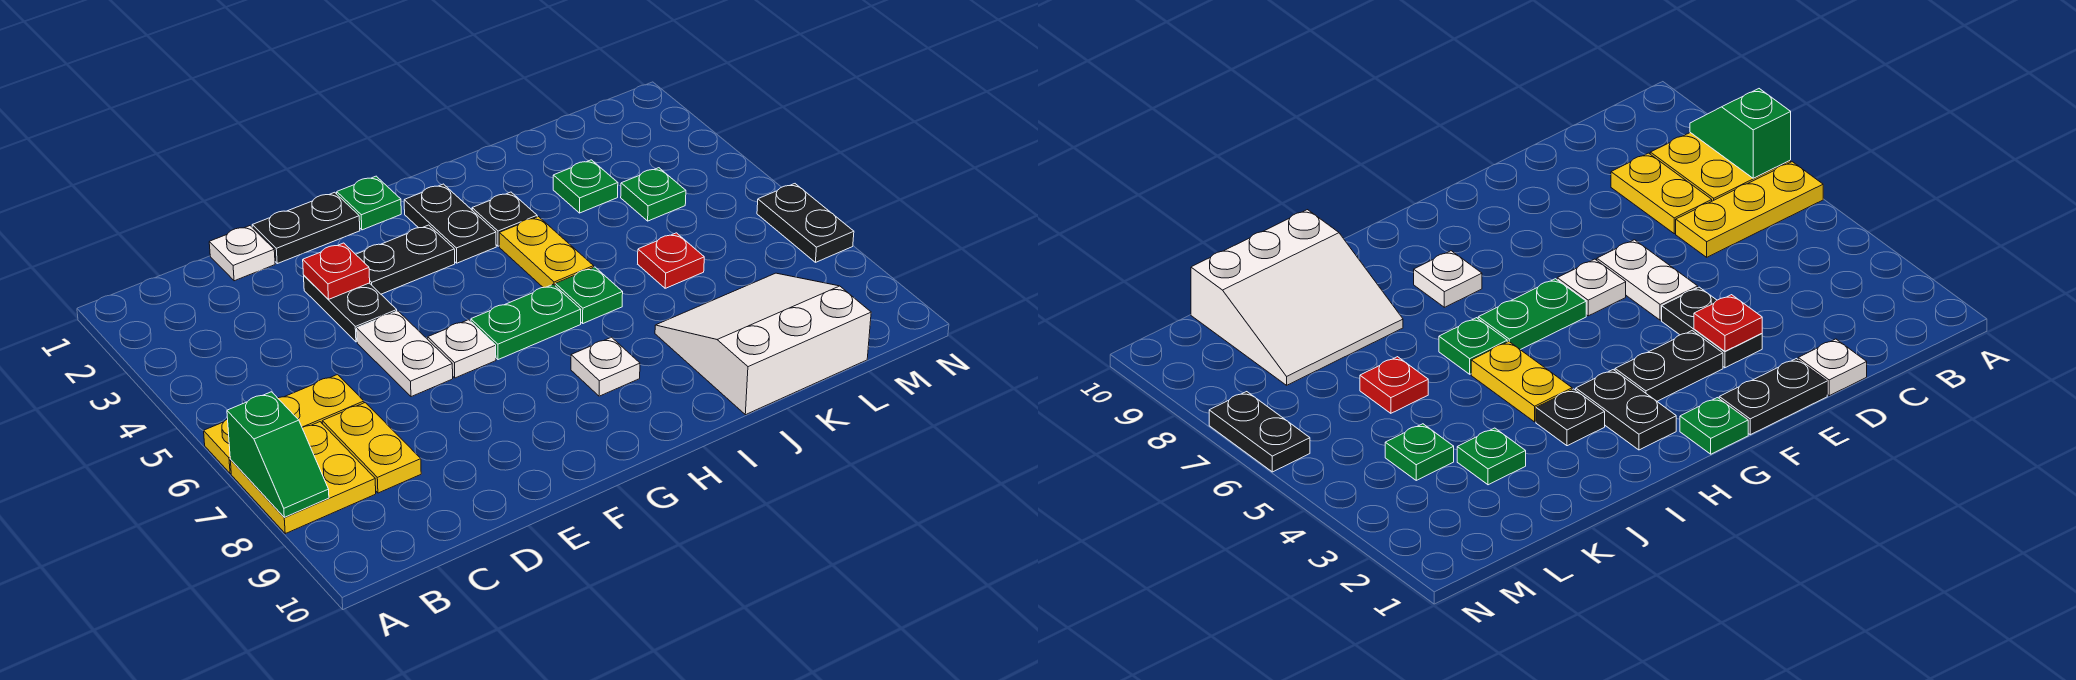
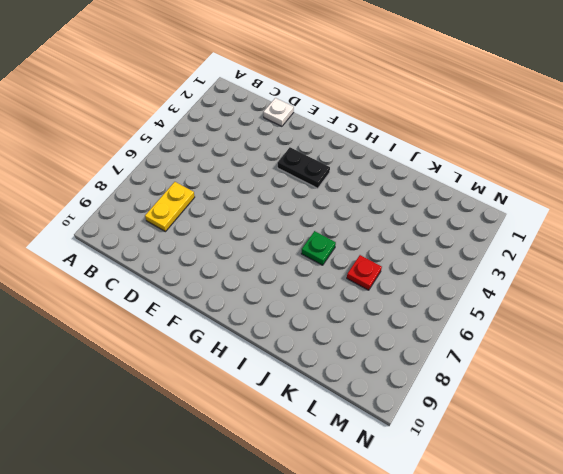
none -> yellow 1x3 plate [204,375,364,474]
none -> yellow 2x2 plate [230,422,376,534]
none -> black 1x2 plate [252,192,360,264]

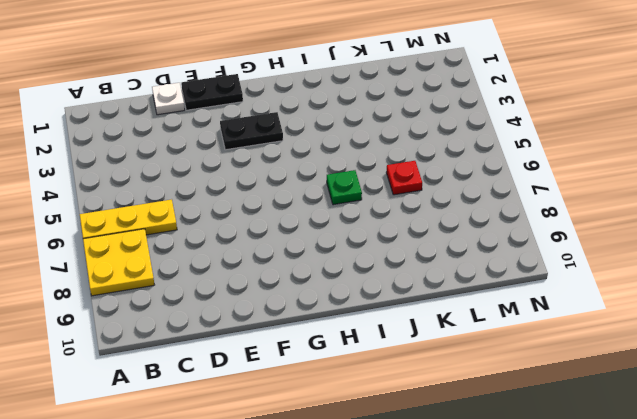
none -> yellow 1x2 plate [322,403,421,493]
none -> black 1x2 plate [304,276,397,342]
none -> white 1x2 plate [357,311,453,397]

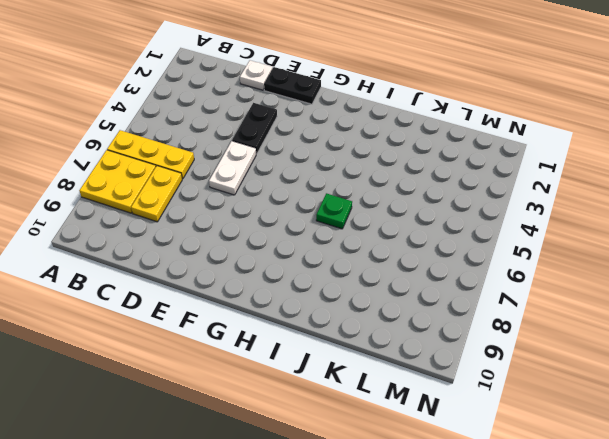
none -> black 1x2 plate [356,225,455,294]
none -> white 1x1 plate [428,320,496,378]
none -> green 1x1 plate [337,176,401,230]

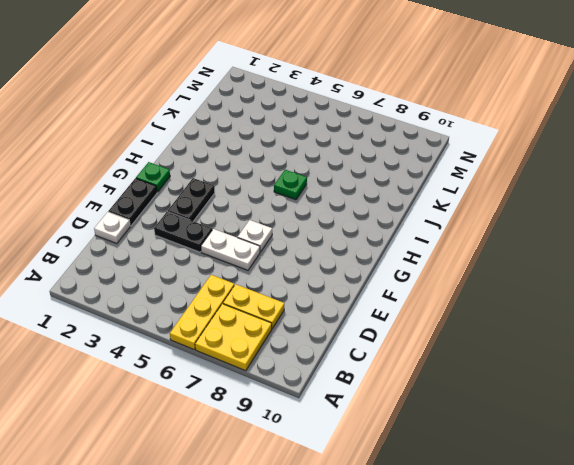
none -> green 1x2 plate [471,284,581,360]
none -> black 1x2 plate [404,184,496,263]
none -> white 1x1 plate [571,337,640,396]

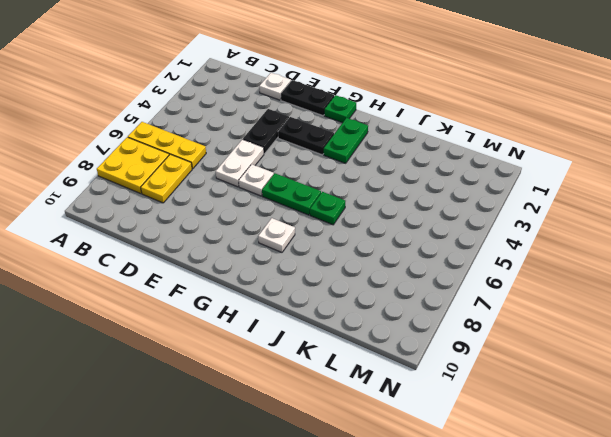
green 1x2 plate [324,118,368,163] -> black 1x2 plate [404,184,496,263]
none -> black 1x1 plate [472,192,537,246]
none -> yellow 1x2 plate [499,217,594,288]
none -> white 3x3 slope [655,273,871,415]

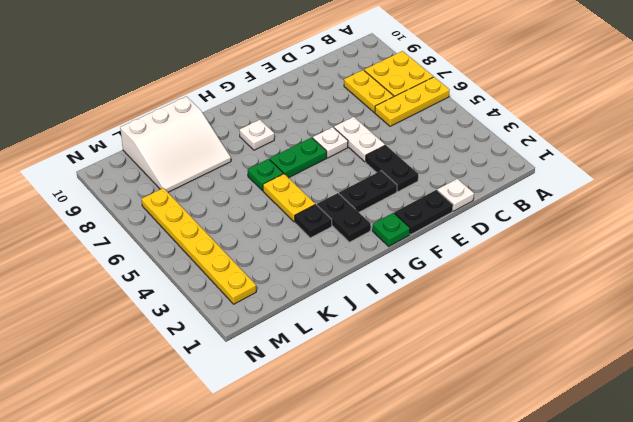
yellow 1x6 plate [142,188,256,304] -> none
none -> green 1x1 plate [553,160,618,213]
none -> red 1x1 plate [638,233,704,288]
none -> green 1x1 plate [621,168,686,221]

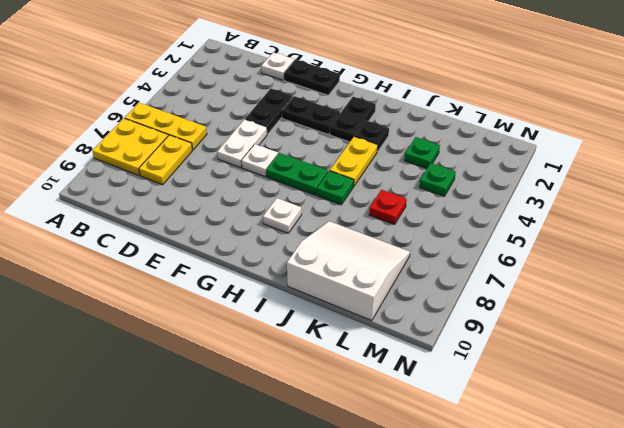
none -> green 1x1 plate [337,176,401,230]
none -> black 1x2 plate [757,184,854,262]
none -> green 1x2 slope [227,392,329,517]

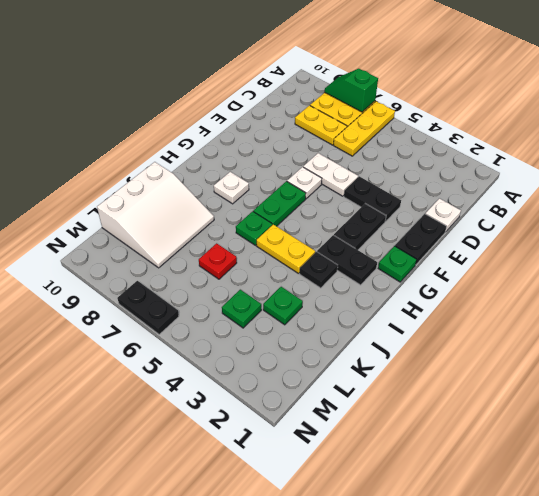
none -> red 1x1 plate [303,243,370,299]

